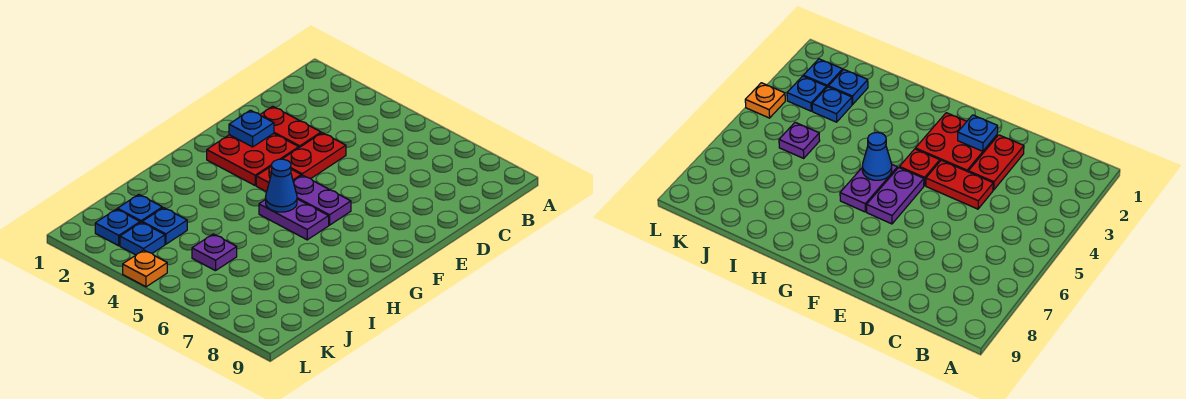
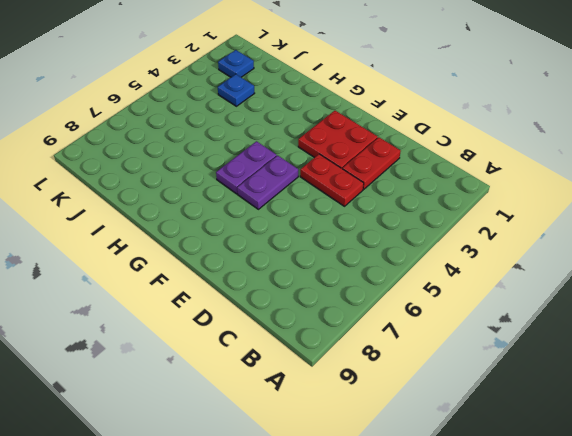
none -> red 1x1 plate [256,166,301,192]
none -> blue 1x1 plate [118,194,162,223]
none -> purple 1x1 plate [192,234,237,271]

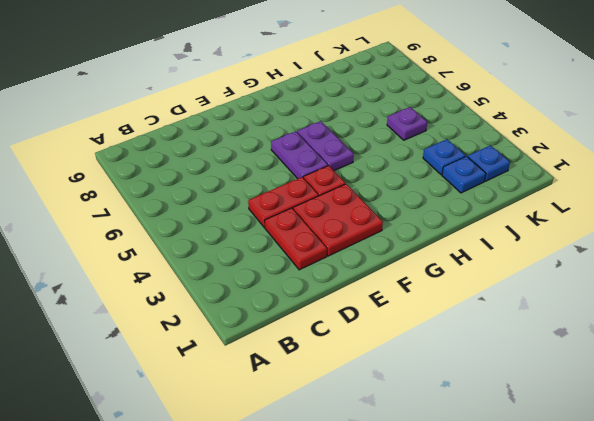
none -> blue 1x1 plate [120,222,165,255]
none -> orange 1x1 plate [123,250,167,287]
none -> blue 1x1 plate [229,110,274,147]

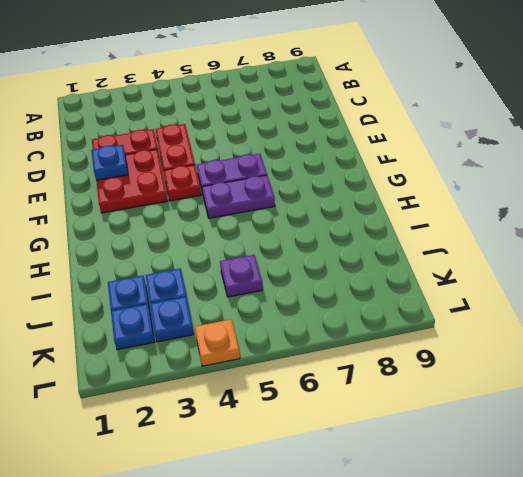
none -> blue 1x1 cone [266,159,297,212]

